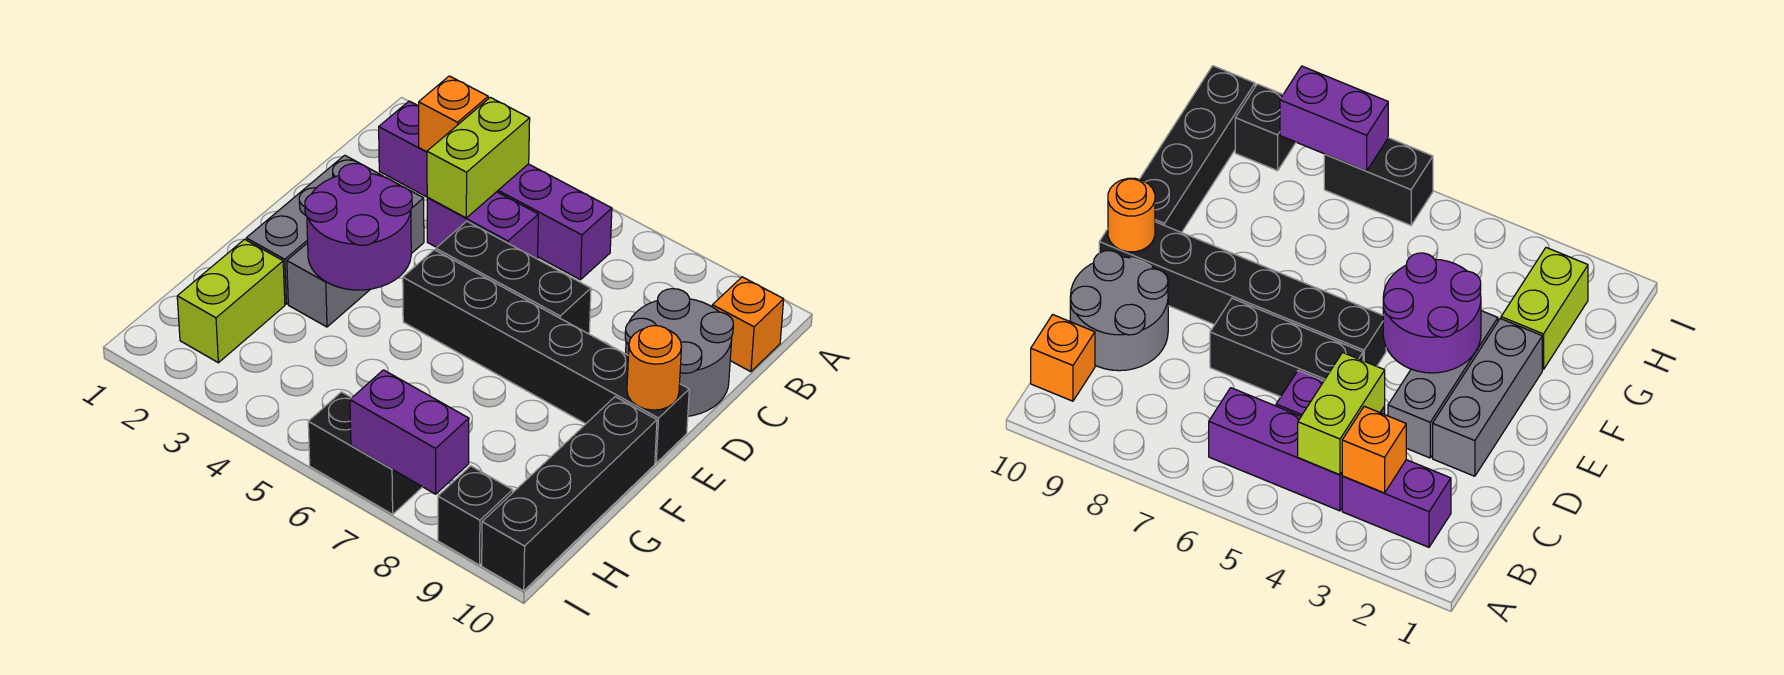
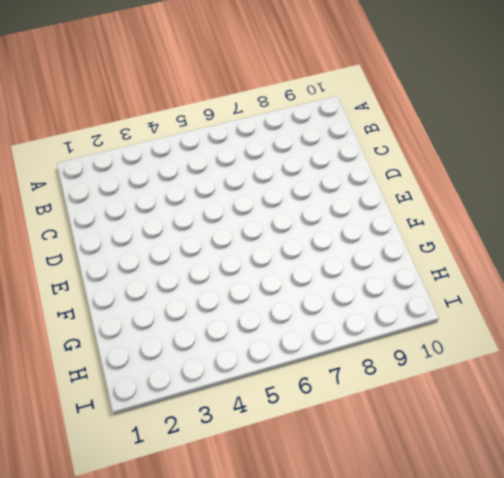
none -> purple 1x2 brick [379,101,427,197]
none -> purple 1x3 brick [497,164,612,280]
none -> orange 1x1 brick [712,277,784,372]

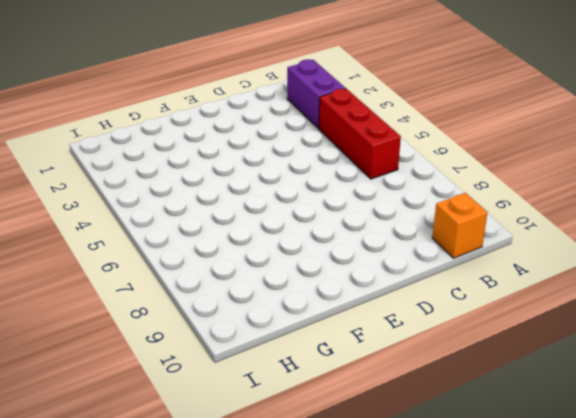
red 1x3 brick [319,89,401,179] -> purple 1x3 brick [497,164,612,280]
none -> purple 1x2 brick [427,192,538,259]
none -> grey 2x2 round brick [625,289,733,416]
none -> grey 1x3 brick [246,155,382,304]

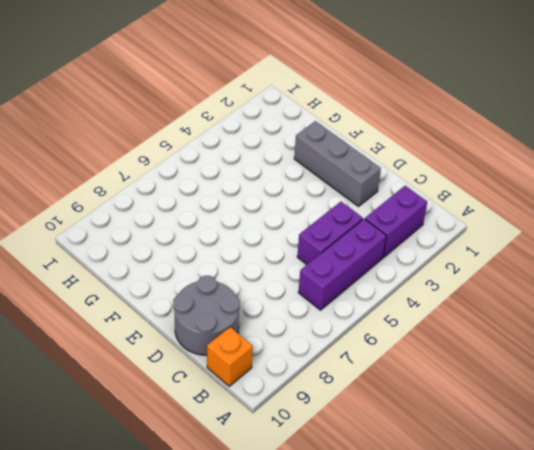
none -> grey 1x3 brick [287,184,424,327]
none -> black 1x3 brick [436,221,591,334]
none -> black 1x6 brick [403,250,689,463]

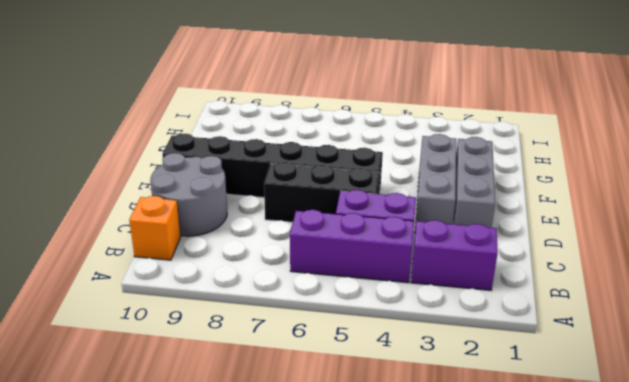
none -> black 1x4 brick [482,397,657,591]
none -> lime 1x2 brick [177,239,285,363]
none -> black 1x2 brick [308,392,422,514]

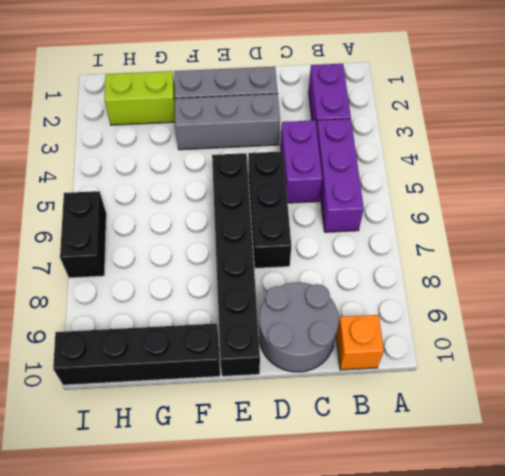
none -> black 1x1 brick [438,466,513,565]
none -> orange 1x1 brick [419,76,488,152]
none -> lime 1x2 brick [427,97,530,218]

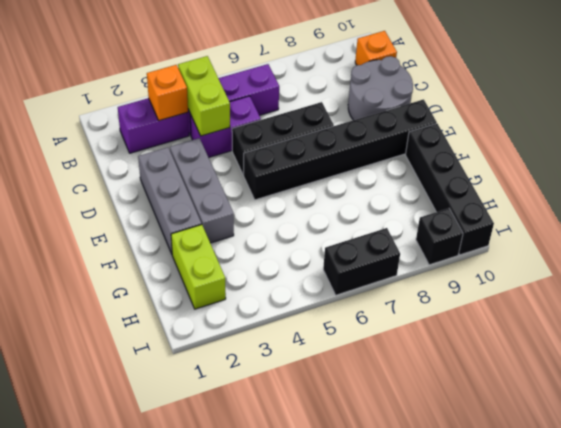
none -> purple 2x2 round brick [305,163,412,290]
none -> orange 1x1 round brick [627,326,682,410]
none -> purple 1x2 brick [350,370,469,494]

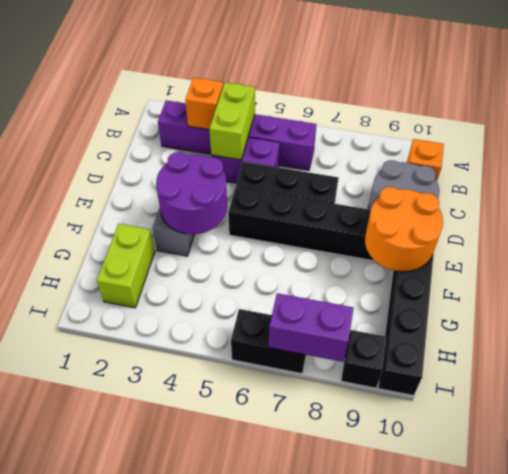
orange 2x2 round brick [365,187,443,272] -> orange 1x1 round brick [627,326,682,410]
none -> grey 1x3 brick [246,155,382,304]

